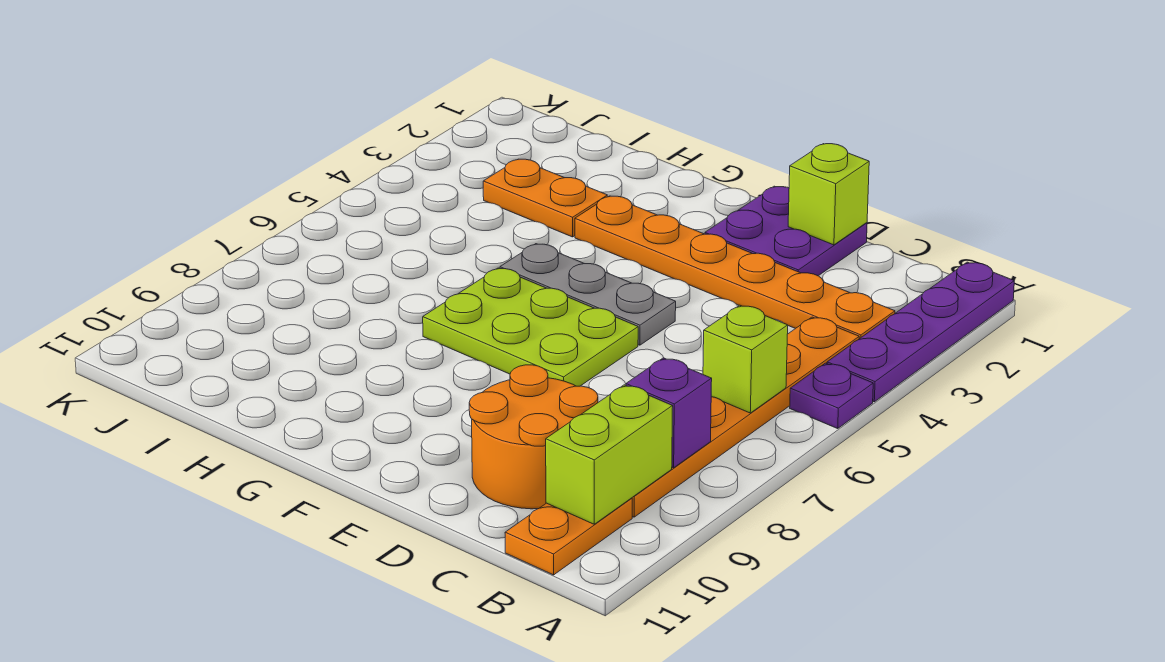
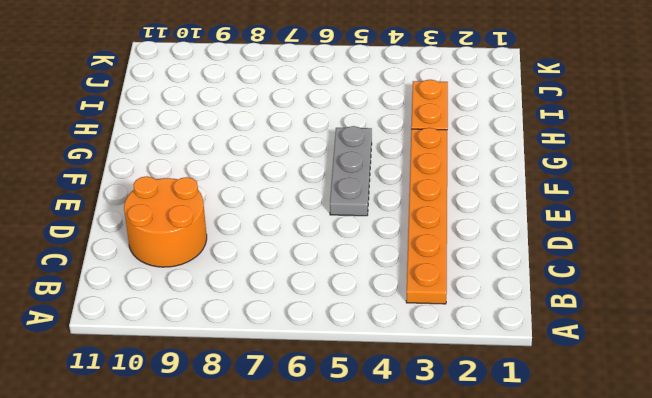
none -> purple 1x4 plate [827,262,1014,402]
none -> purple 1x1 plate [790,363,873,428]
none -> orange 1x6 plate [632,317,859,517]

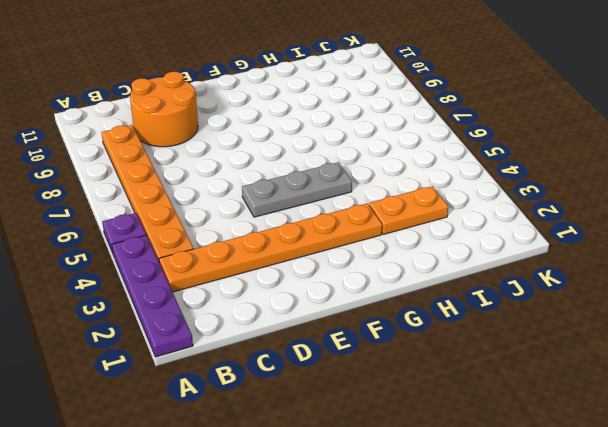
none -> orange 1x2 plate [505,498,632,575]
none -> purple 2x2 plate [705,186,867,276]
none -> lime 2x3 plate [423,268,638,386]

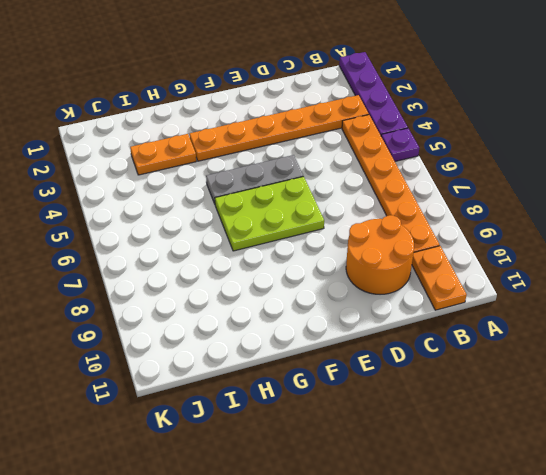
none -> purple 2x2 plate [705,186,867,276]
none -> lime 1x1 brick [703,305,788,413]
none -> purple 1x1 brick [626,358,712,468]

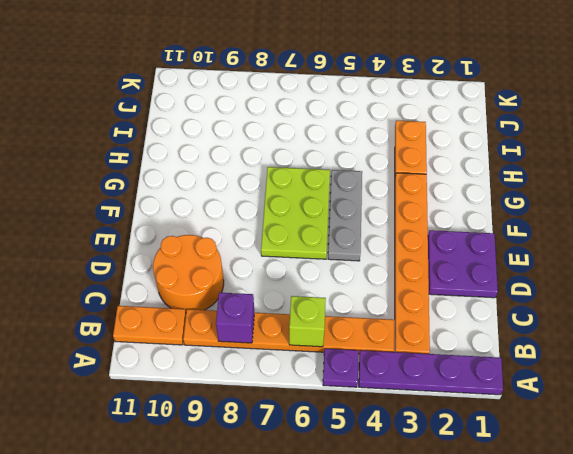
none -> lime 1x2 brick [546,385,673,524]
none -> lime 1x1 brick [788,144,869,245]

